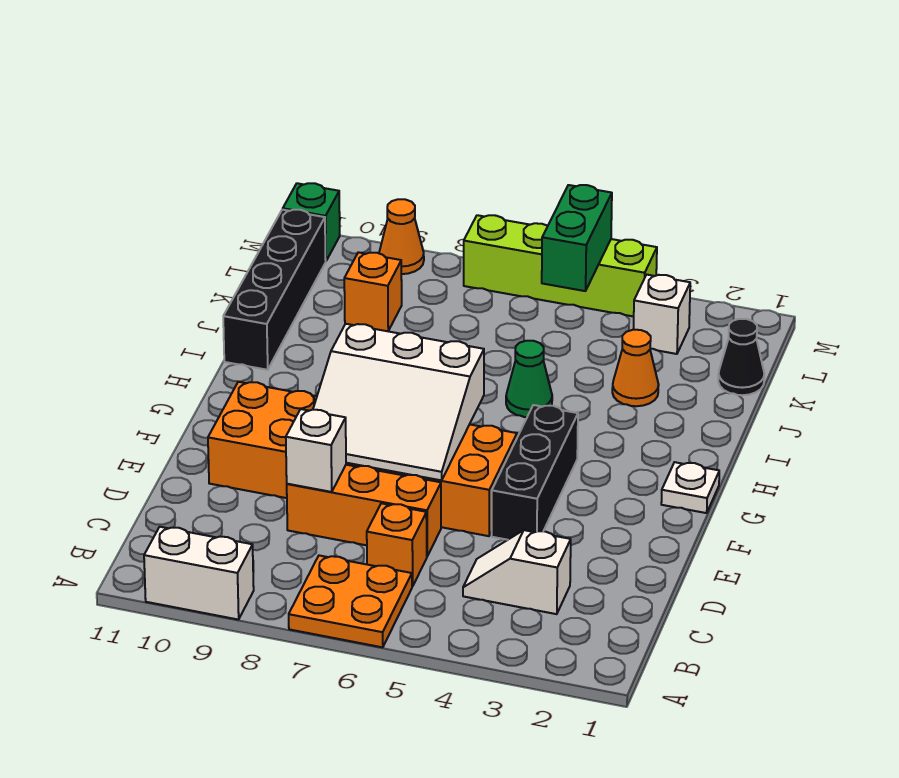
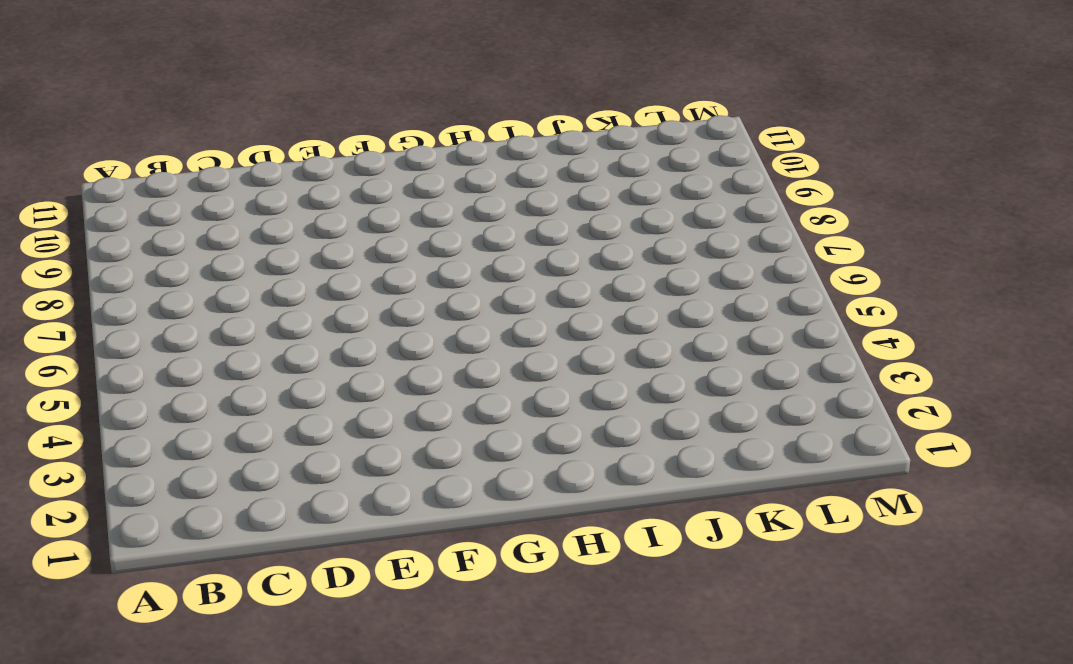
none -> orange 2x2 plate [289,555,412,647]
none -> white 1x2 brick [144,527,254,620]
none -> white 1x2 slope [463,530,571,614]

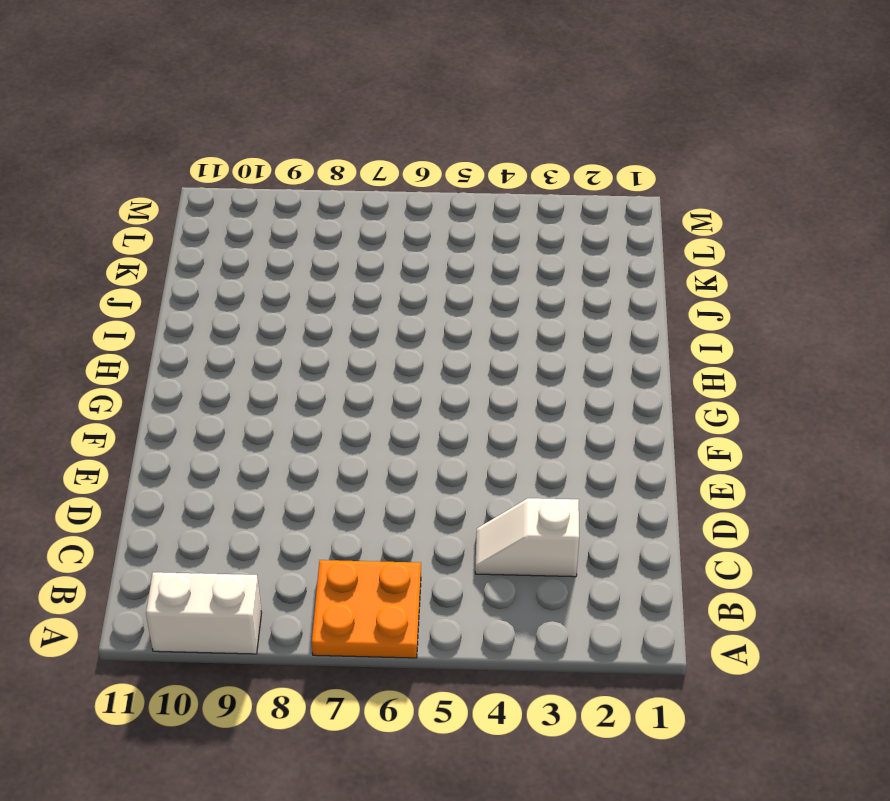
none -> orange 1x1 brick [367,503,427,587]
none -> orange 1x3 brick [287,465,441,556]
none -> black 1x3 brick [492,405,578,540]

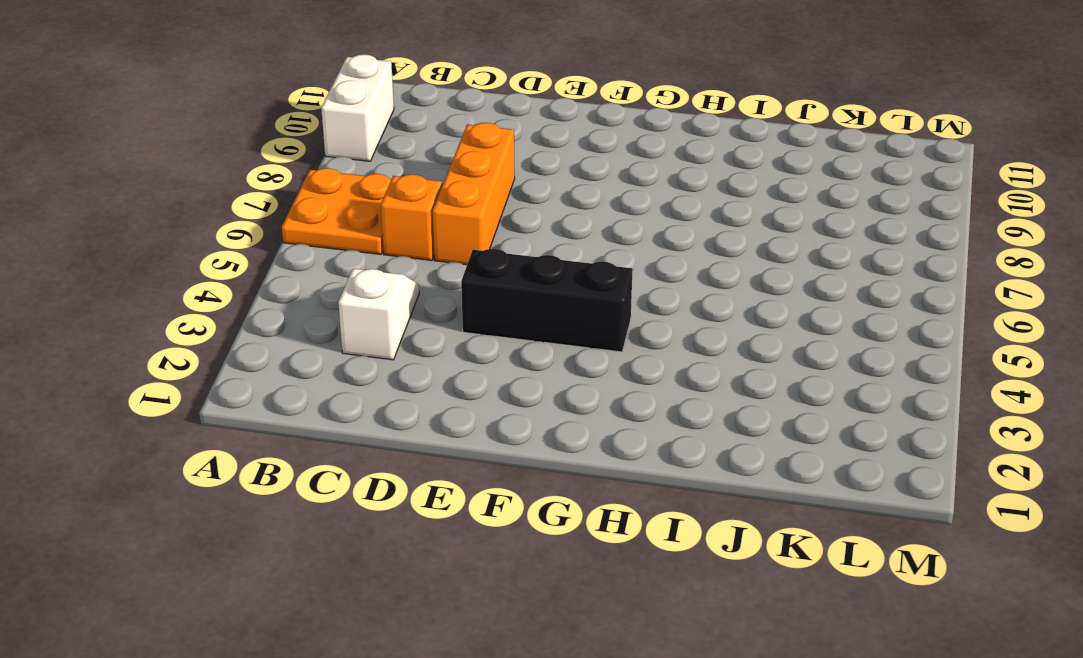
none -> orange 2x6 brick [208,382,517,536]
none -> white 1x1 plate [661,462,719,513]
none -> green 1x1 cone [506,341,552,417]

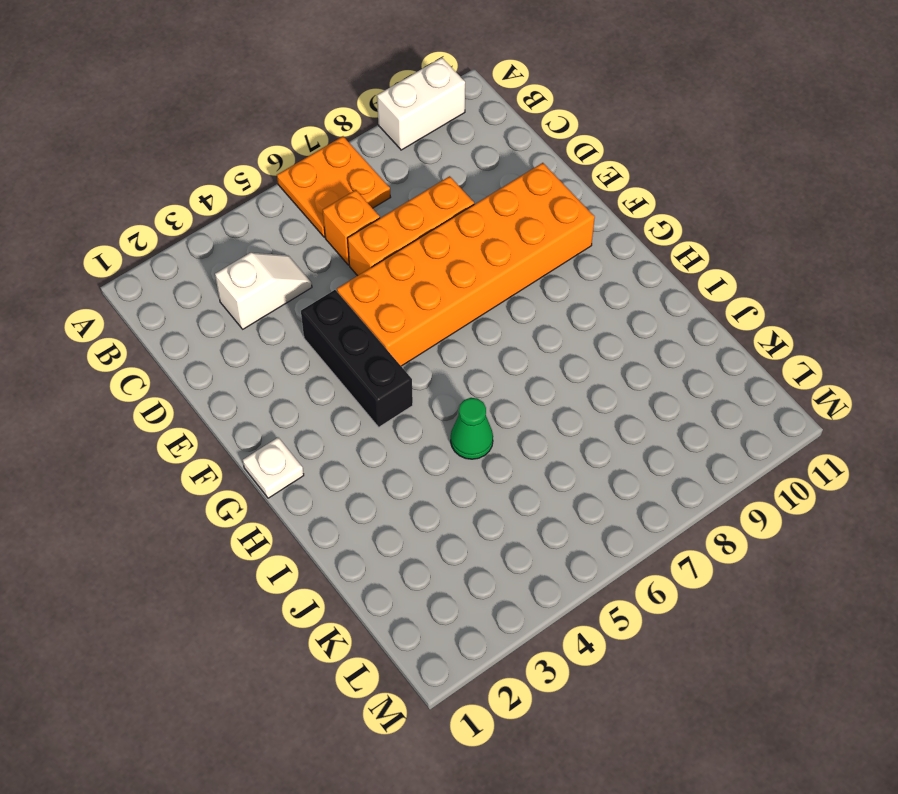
none -> black 1x4 brick [223,210,326,370]
none -> orange 1x1 cone [612,330,659,406]
none -> black 1x1 cone [718,319,764,395]

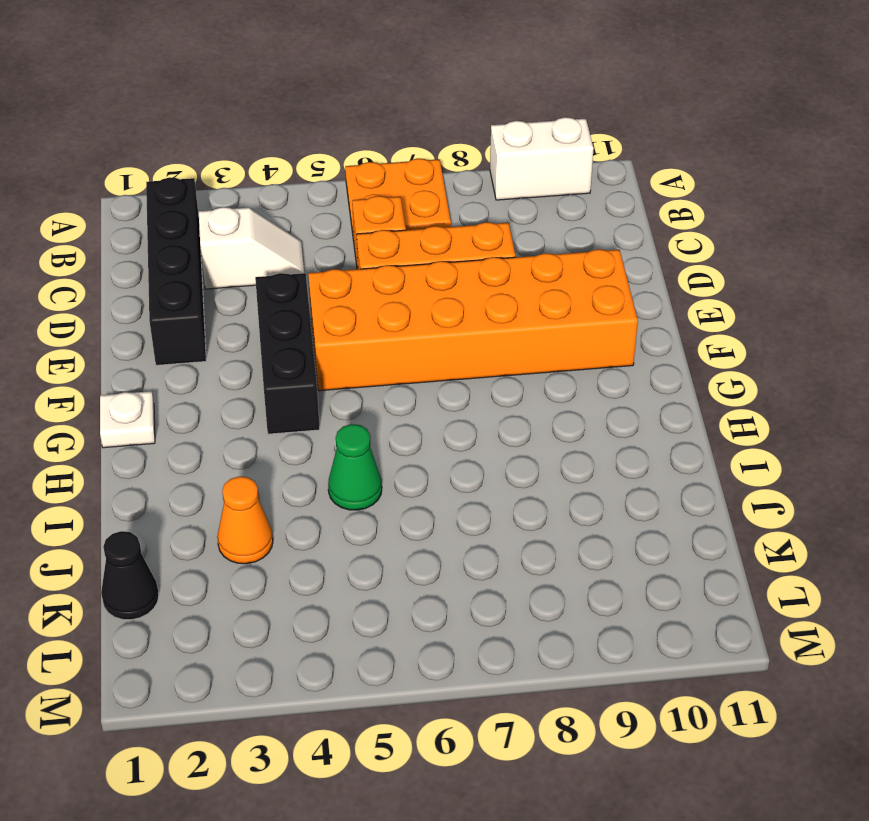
black 1x4 brick [146,177,206,365] -> black 1x4 brick moved to [223,210,326,370]
none -> orange 1x1 brick [344,252,402,331]
none -> white 1x1 brick [633,275,690,354]
none -> lime 1x4 brick [464,215,657,317]

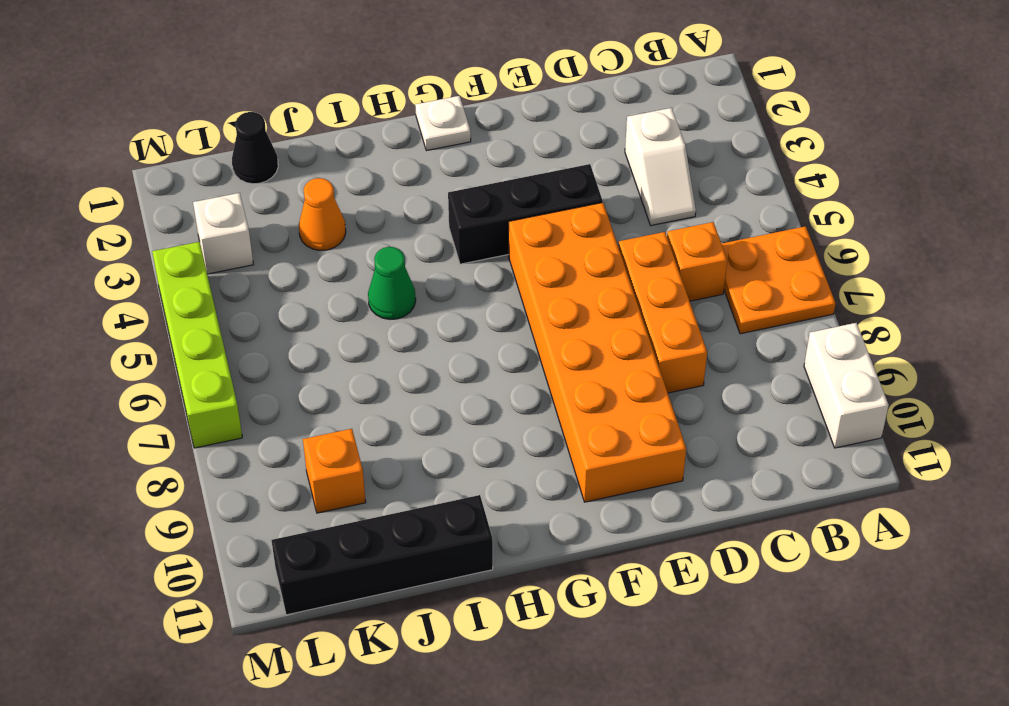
none -> orange 1x1 cone [379,199,424,274]
none -> green 1x1 brick [283,183,340,260]
none -> white 1x1 brick [286,409,346,492]

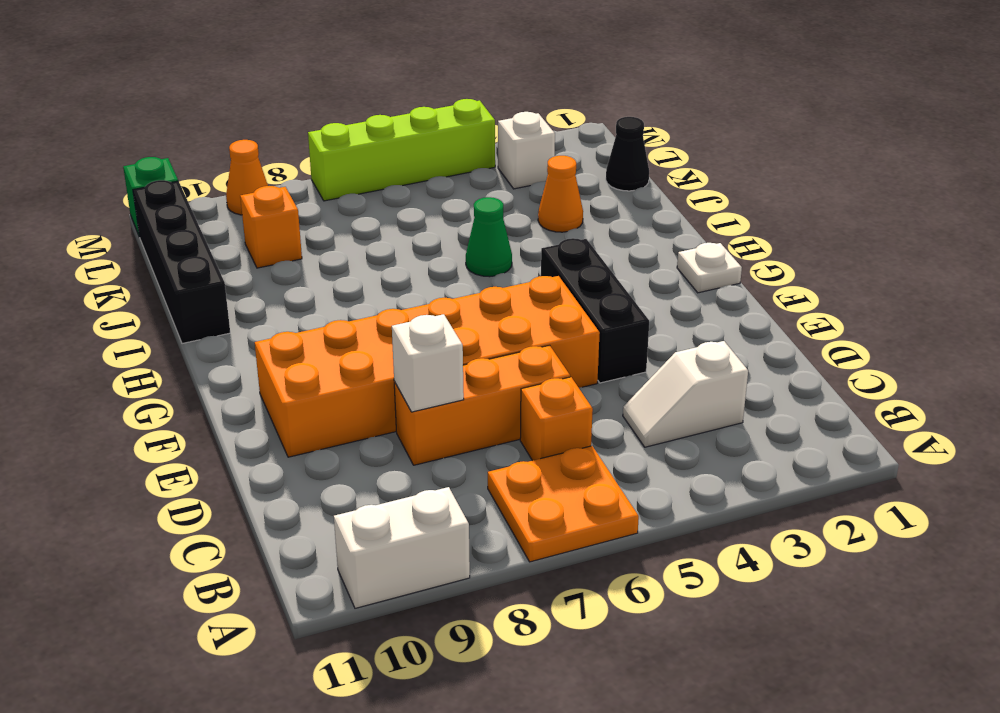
none -> white 3x3 slope [313,324,484,480]
none -> green 1x2 brick [542,185,612,291]

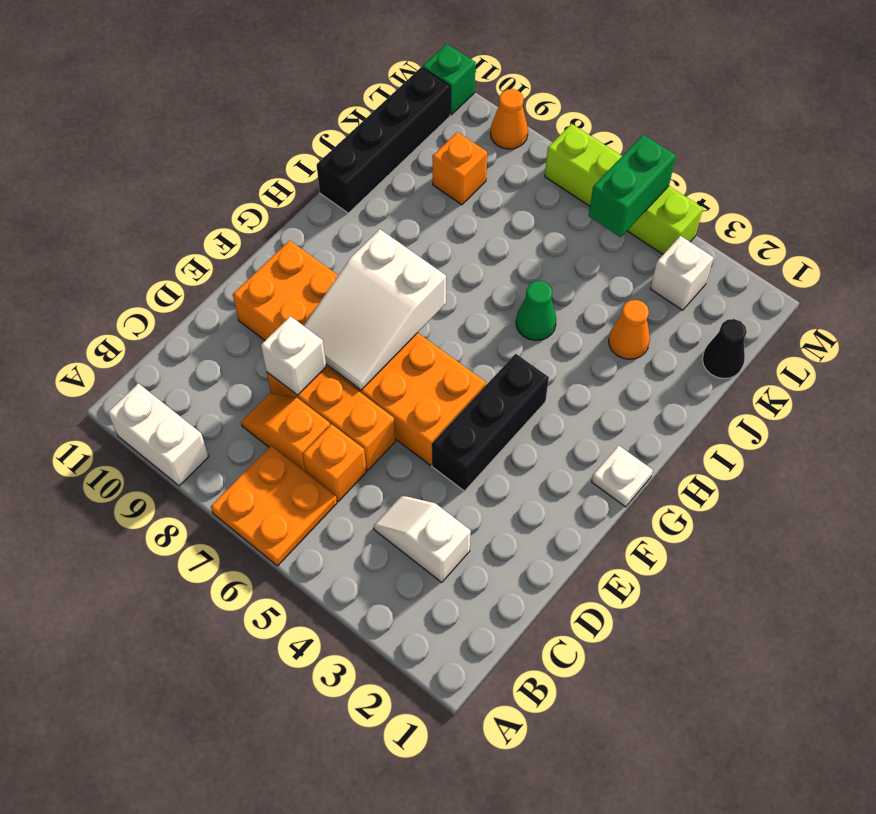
orange 1x2 slope [241,394,330,472] -> none
white 2x3 slope [304,229,446,390] -> white 3x3 slope [313,324,484,480]

